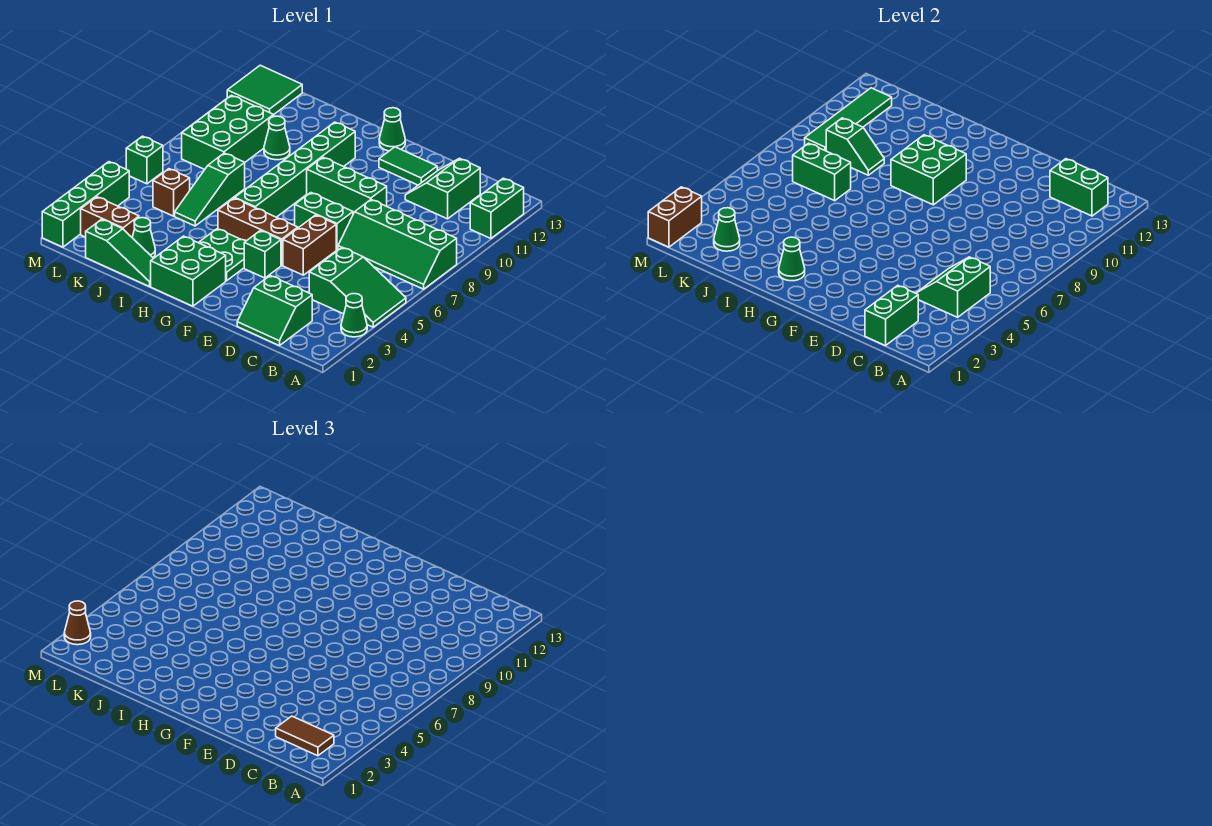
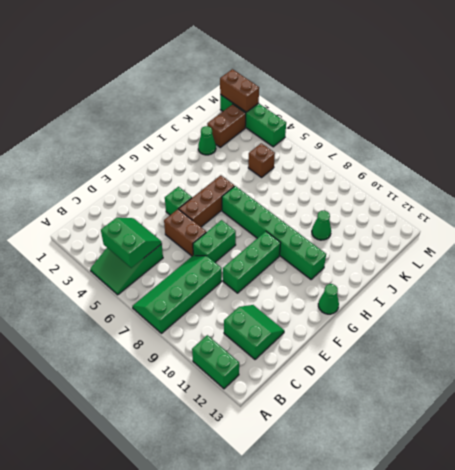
none -> green 1x1 cone [341,294,367,337]
none -> green 2x2 slope [237,276,312,346]
none -> green 1x2 tile [379,147,437,185]
none -> green 2x2 brick [151,236,226,306]

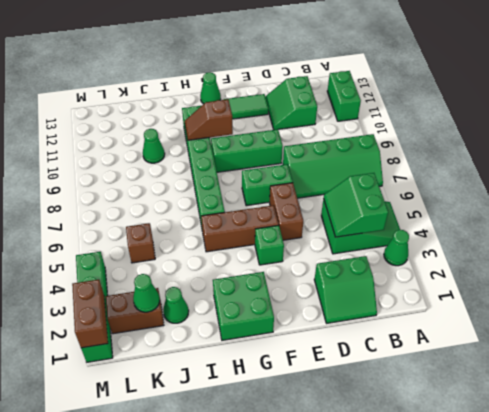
brown 1x2 slope [185,99,233,140] -> green 2x2 brick [891,135,966,205]
none -> green 2x2 plate [198,229,246,281]
none -> green 1x3 slope [86,219,154,287]
none -> green 1x3 slope [175,153,245,226]
none -> green 2x3 brick [182,95,274,169]

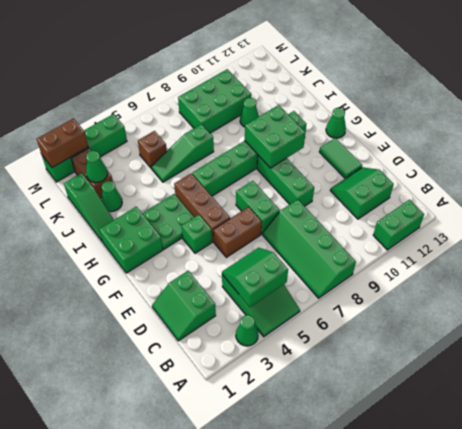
none -> green 2x2 tile [227,65,302,115]
none -> green 1x1 brick [126,136,163,184]
none -> green 1x2 brick [1050,159,1108,216]
none -> green 1x2 brick [865,285,918,346]

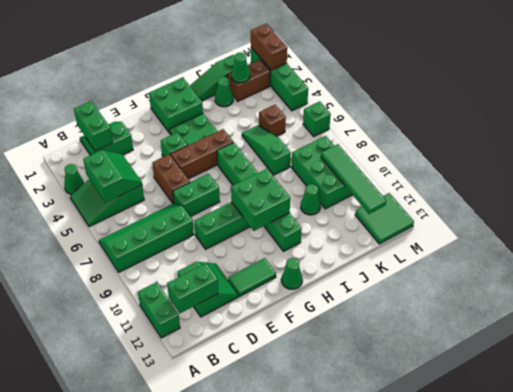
none -> green 1x1 cone [779,237,805,281]
none -> green 1x2 brick [793,143,851,201]
none -> green 1x2 slope [826,118,884,175]
none -> brown 1x2 tile [276,716,334,756]

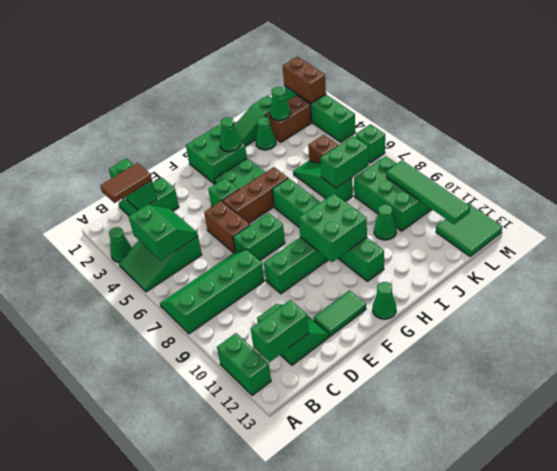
none -> green 1x2 slope [826,118,884,175]
none -> brown 1x1 cone [64,601,91,645]

